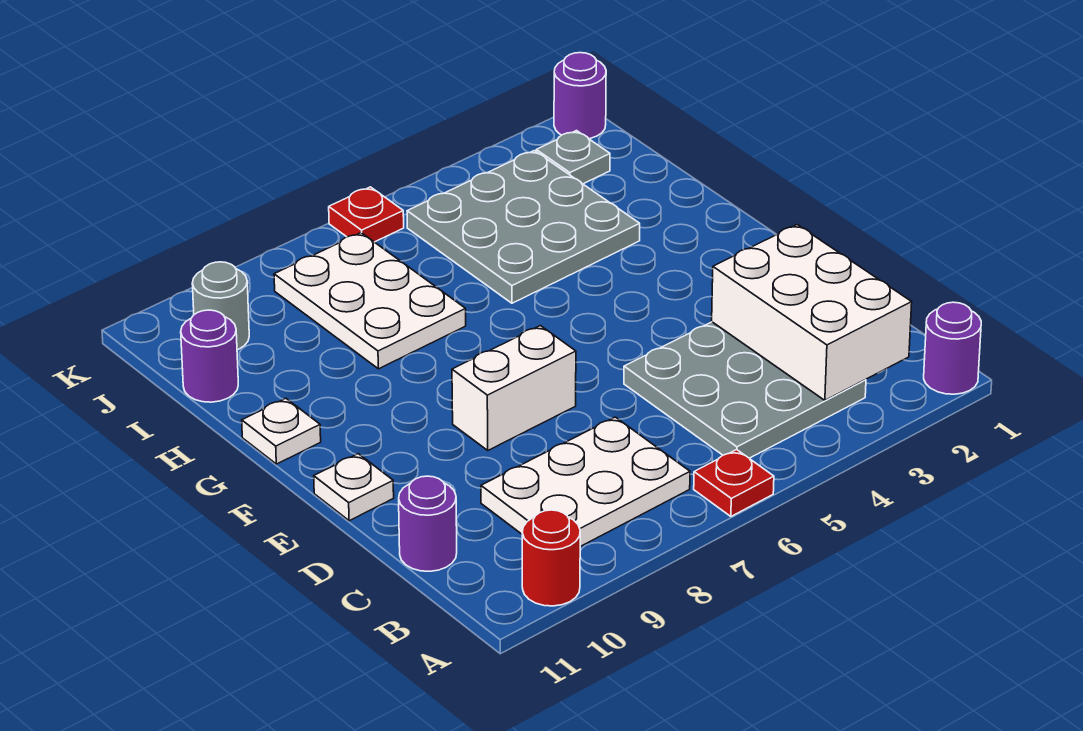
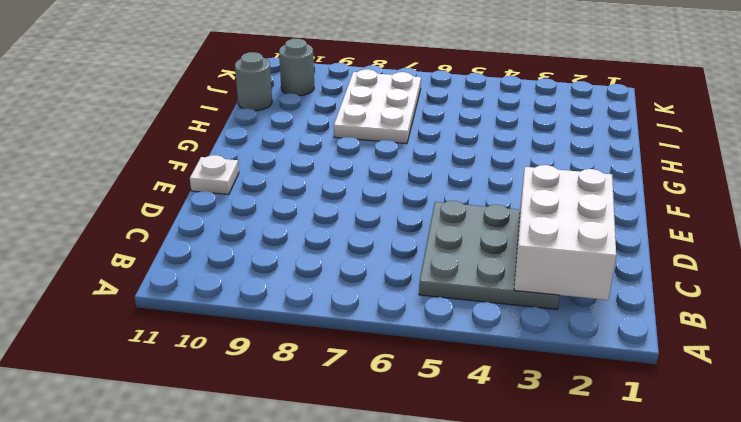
grey 1x1 round brick [235,52,272,111] -> purple 1x1 round brick [181,310,238,402]
none -> purple 1x1 round brick [924,302,981,394]
none -> red 1x1 plate [694,450,774,516]
none -> red 1x1 round brick [522,510,580,606]

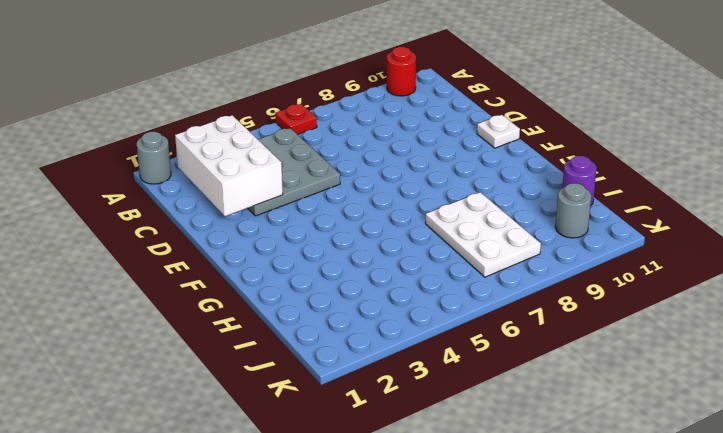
grey 1x1 round brick [137,132,171,184] -> purple 1x1 round brick [924,302,981,394]
none -> white 2x3 plate [481,417,690,547]
none -> purple 1x1 round brick [399,476,457,571]
none -> white 1x2 brick [452,326,576,450]

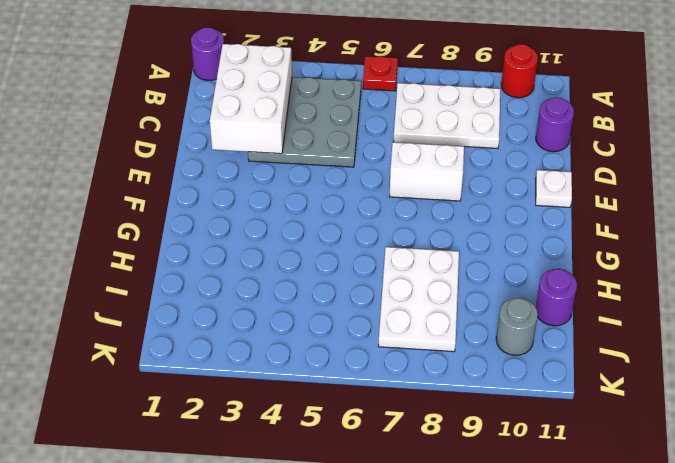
none -> white 1x1 plate [242,398,321,464]
none -> grey 3x3 plate [407,151,640,303]
none -> grey 1x1 plate [536,131,610,184]

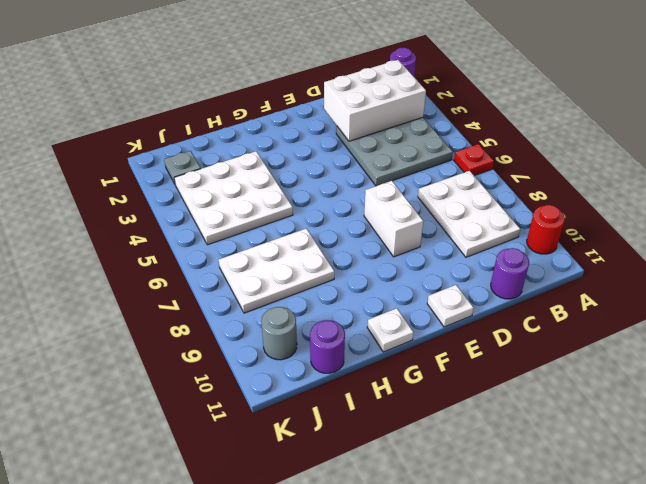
white 3x3 plate [174,151,293,245] -> grey 3x3 plate [407,151,640,303]
none -> purple 1x1 round brick [554,53,606,139]
none -> red 1x1 plate [329,187,404,242]

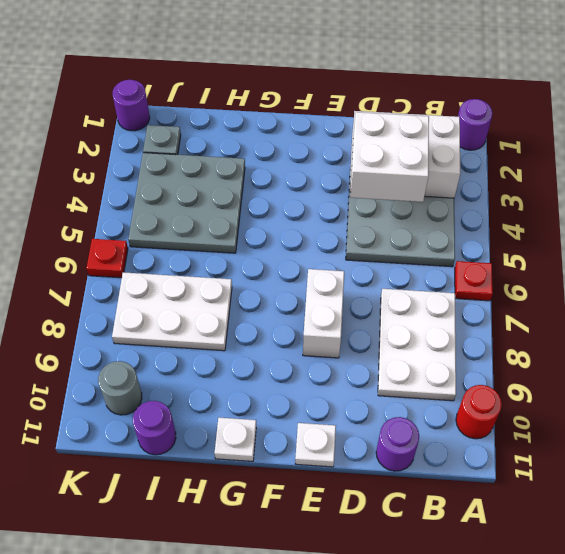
white 2x2 brick [350,112,429,202] -> none

